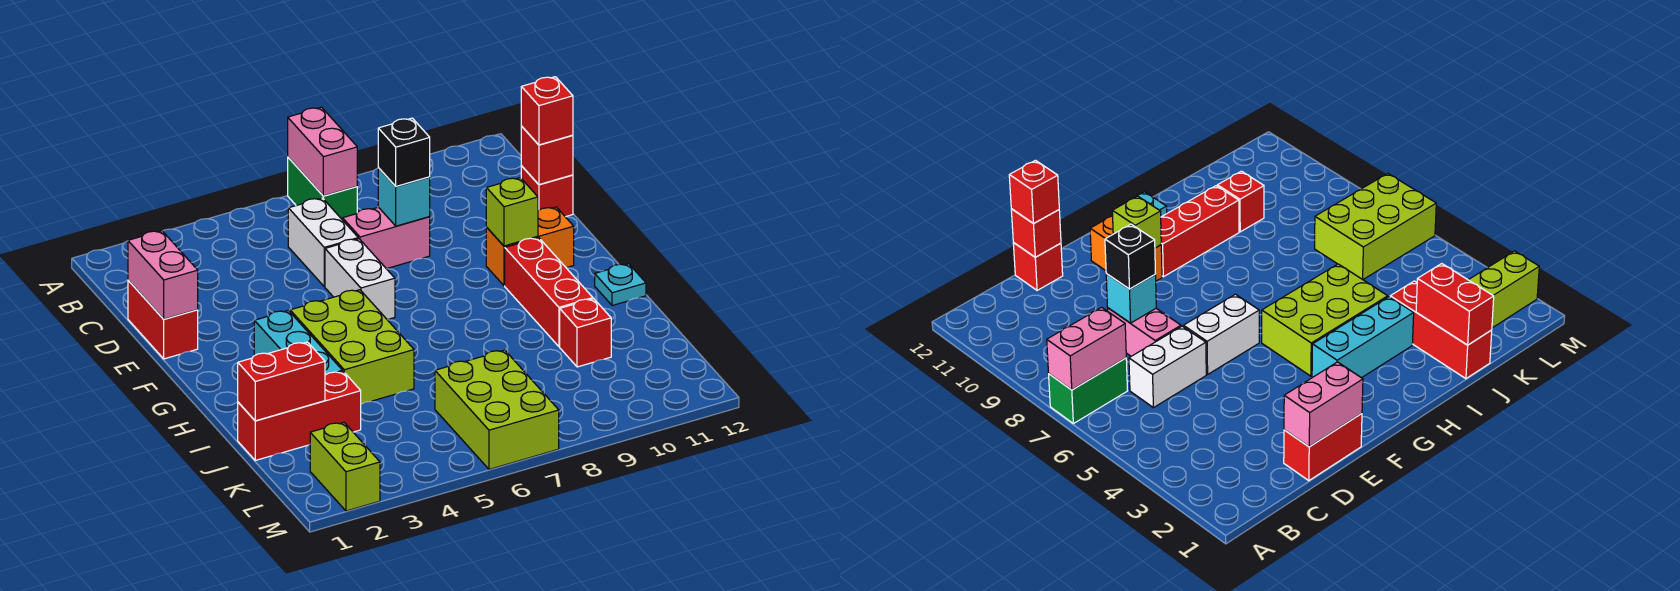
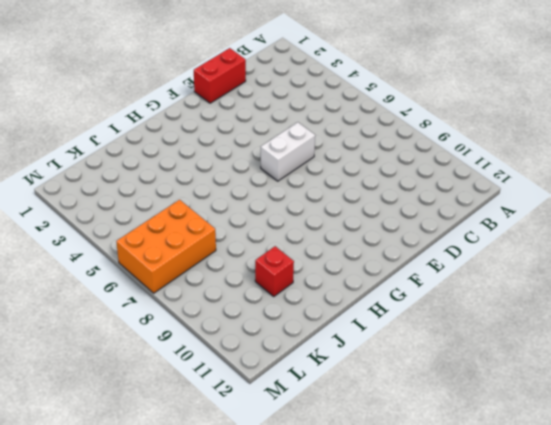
orange 2x3 brick [116,200,216,293] -> lime 2x3 brick [435,350,559,469]
none -> green 1x2 brick [288,157,357,220]
none -> white 1x2 brick [288,198,358,287]
none -> pink 1x2 brick [343,207,430,269]

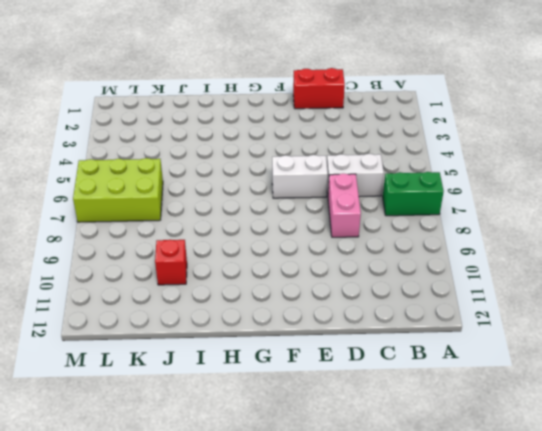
none -> red 1x1 brick [521,166,573,217]
none -> orange 1x2 brick [486,207,574,286]
none -> cyan 1x3 brick [254,310,343,375]

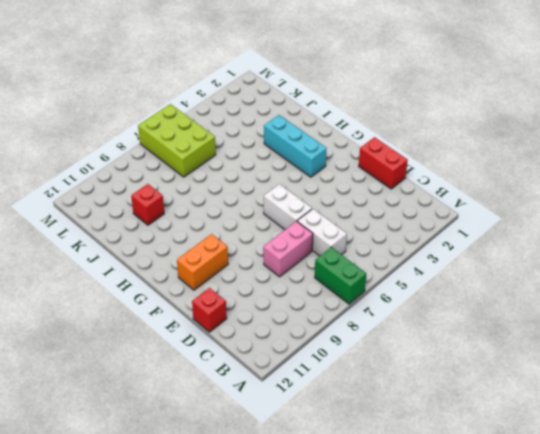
none -> lime 2x3 brick [290,290,414,404]
none -> red 1x3 brick [505,238,593,347]
none -> cyan 1x1 plate [595,264,646,306]

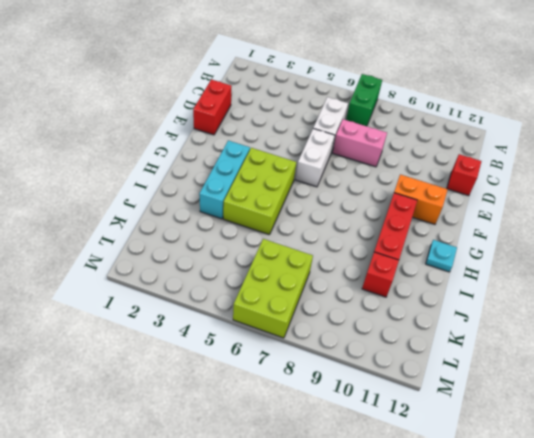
none -> red 1x3 brick [238,371,361,460]
none -> lime 1x2 brick [310,423,380,511]
none -> pink 1x2 brick [288,107,357,196]

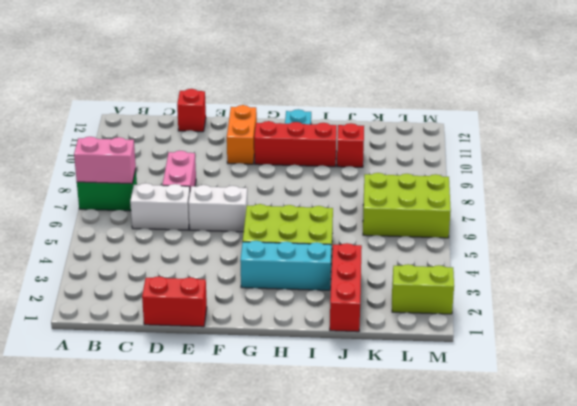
none -> pink 1x2 brick [128,231,198,319]
none -> cyan 1x1 brick [378,168,430,226]
none -> red 1x1 brick [521,126,573,185]

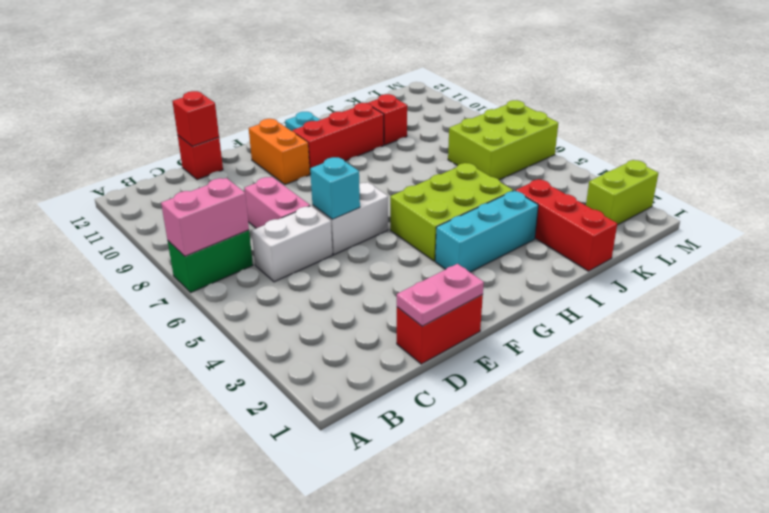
pink 1x2 plate [397,264,484,326] -> pink 1x2 brick [128,231,198,319]
cyan 1x1 brick [310,157,360,219] -> cyan 1x1 brick moved to [378,168,430,226]
none -> lime 1x1 brick [486,178,538,246]
none -> red 1x2 brick [238,342,325,421]
none -> black 1x1 brick [378,118,430,186]

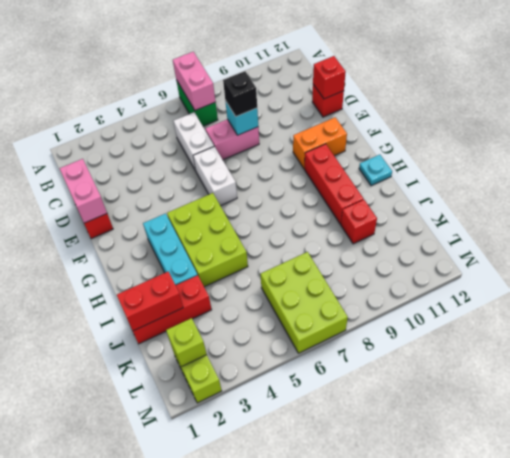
lime 1x1 brick [166,318,207,367] -> lime 1x1 brick moved to [486,178,538,246]
none -> red 1x1 brick [521,77,573,145]

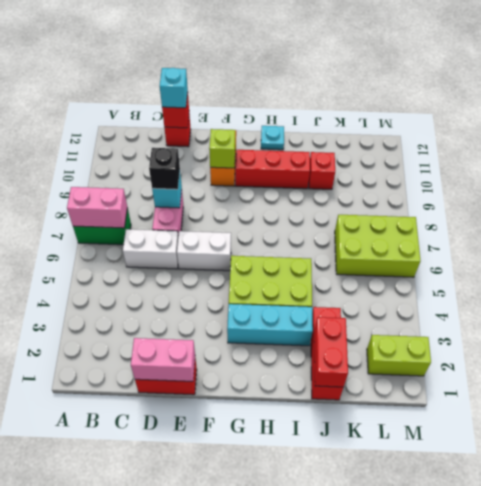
cyan 1x1 brick [160,68,188,108] -> red 1x1 brick [521,77,573,145]

